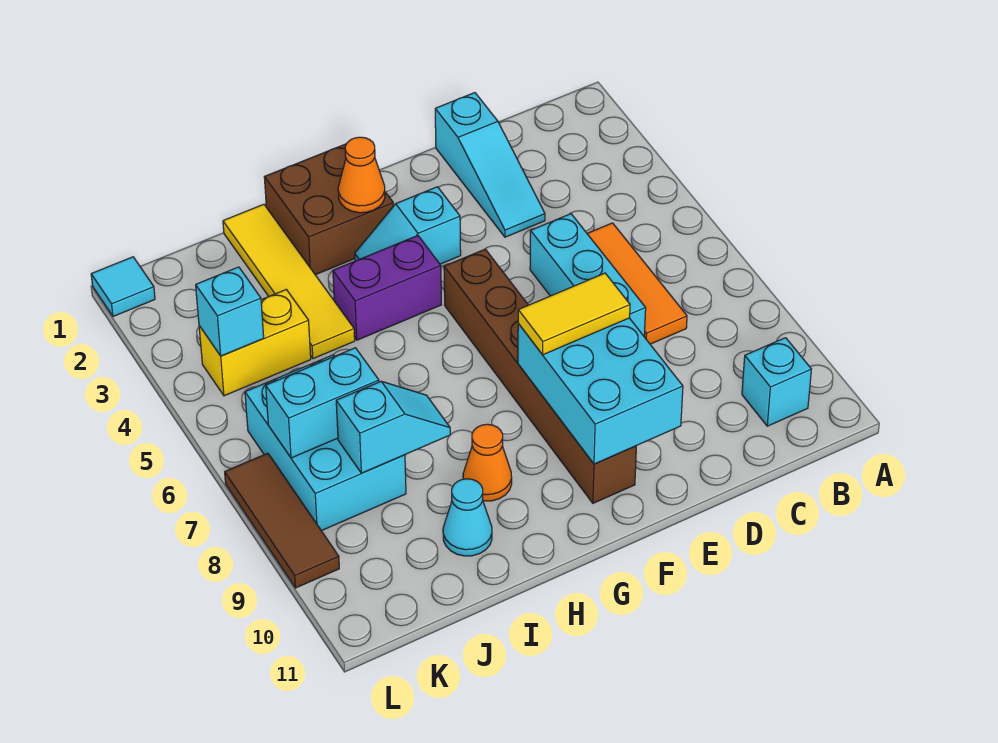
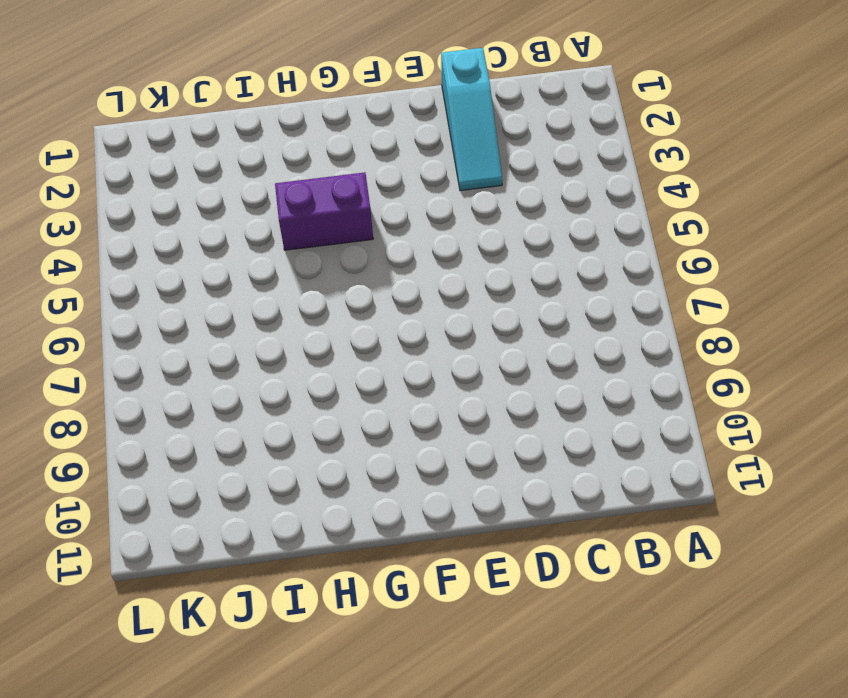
none -> cyan 1x1 brick [742,338,811,426]
none -> orange 1x3 tile [587,223,687,344]
none -> cyan 1x3 brick [530,214,646,336]

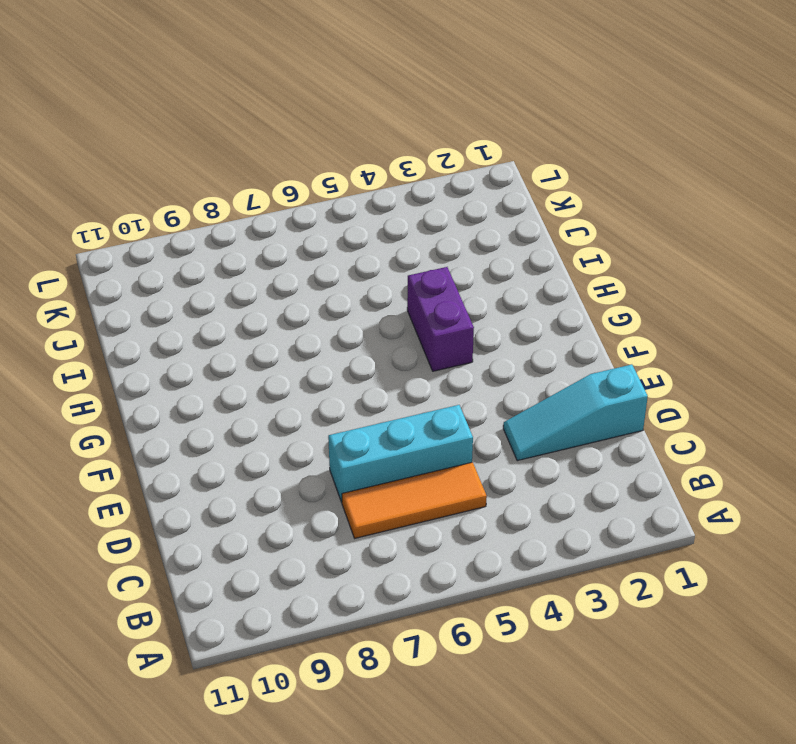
none -> cyan 1x1 brick [742,338,811,426]
none -> cyan 1x2 slope [355,187,461,264]
none -> brown 1x6 brick [444,249,636,503]

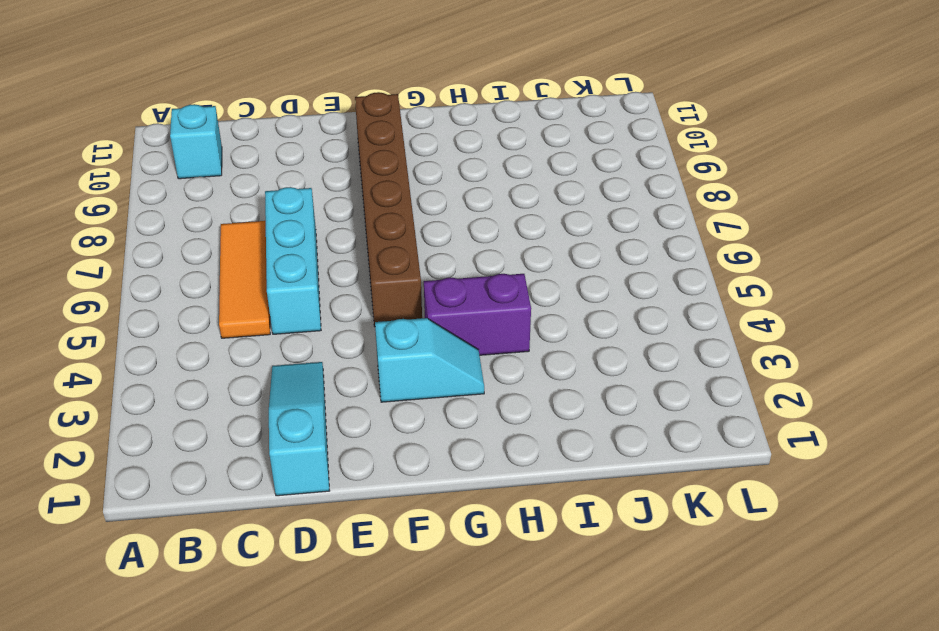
none -> brown 2x2 brick [264,144,394,275]
none -> orange 1x1 cone [463,424,512,501]
none -> yellow 1x4 tile [223,204,355,359]

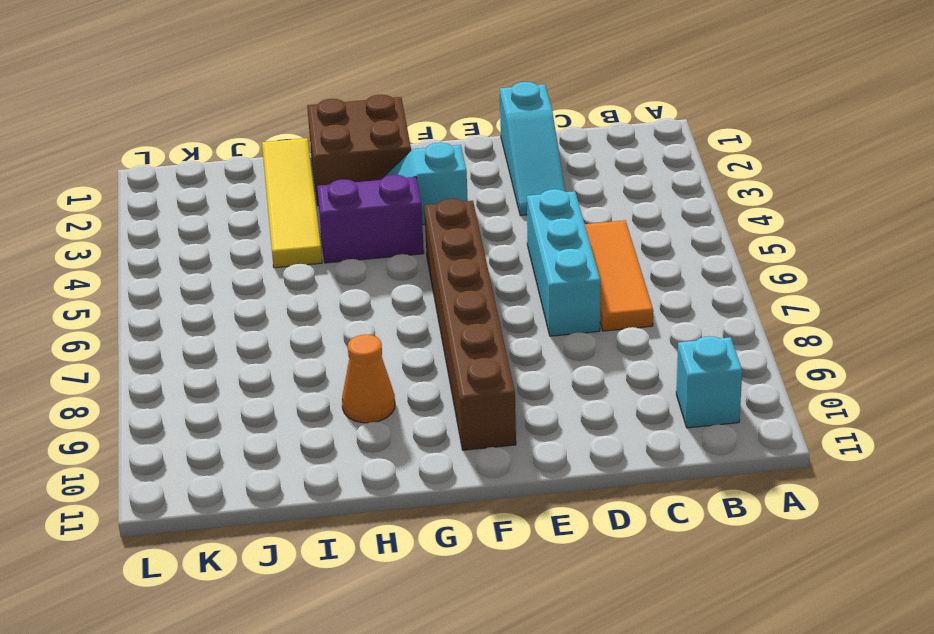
none -> cyan 1x1 cone [443,479,492,556]
none -> yellow 1x2 brick [199,290,311,396]
none -> cyan 2x3 brick [245,355,406,531]

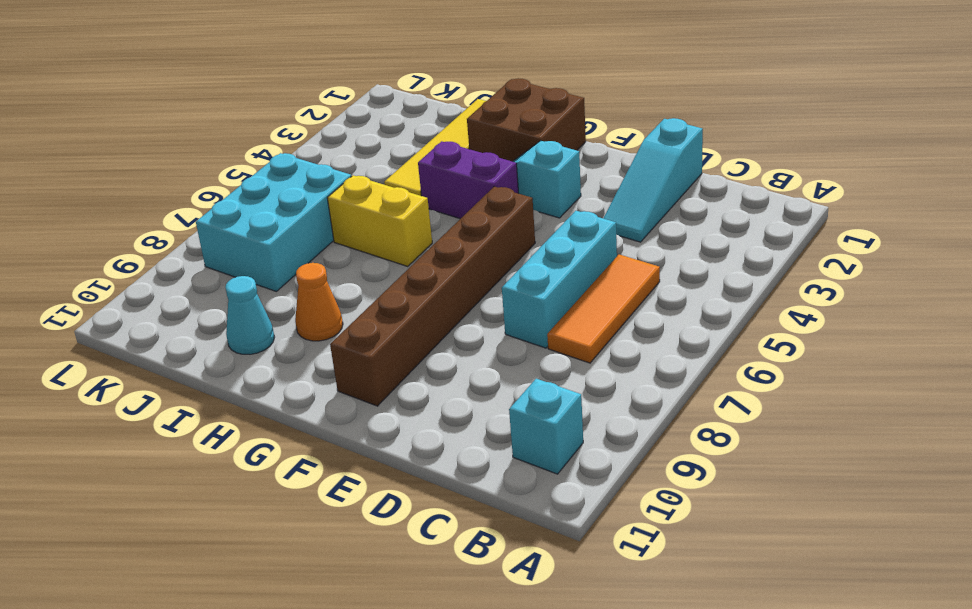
yellow 1x2 brick [327,175,432,267] -> yellow 1x2 brick moved to [199,290,311,396]
none -> cyan 1x1 tile [91,257,155,316]
none -> brown 1x3 tile [225,453,339,588]
none -> cyan 2x3 brick [518,318,683,464]

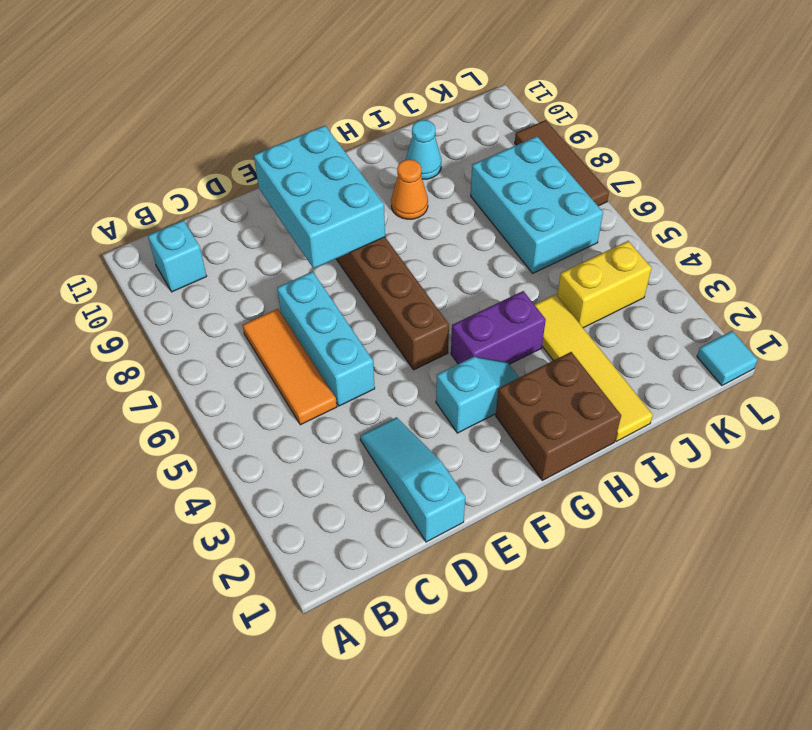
none -> orange 1x1 cone [338,137,385,213]
none -> cyan 1x2 slope [336,381,450,473]
none -> cyan 1x2 brick [266,348,379,458]

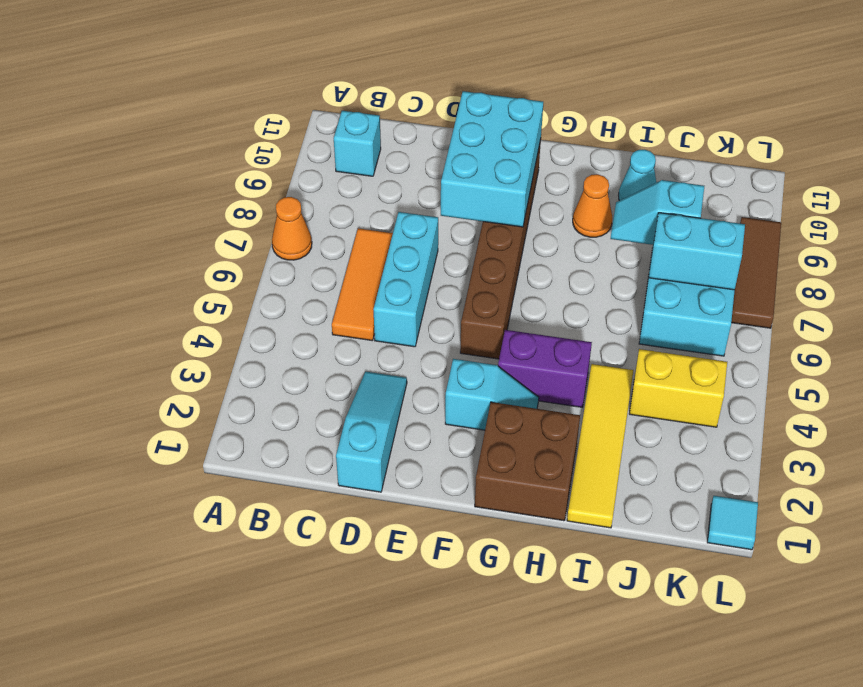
orange 1x1 cone [272,197,312,260] -> orange 1x1 cone moved to [338,137,385,213]
none -> cyan 1x1 brick [196,267,264,356]
none -> yellow 1x2 tile [518,273,630,355]

